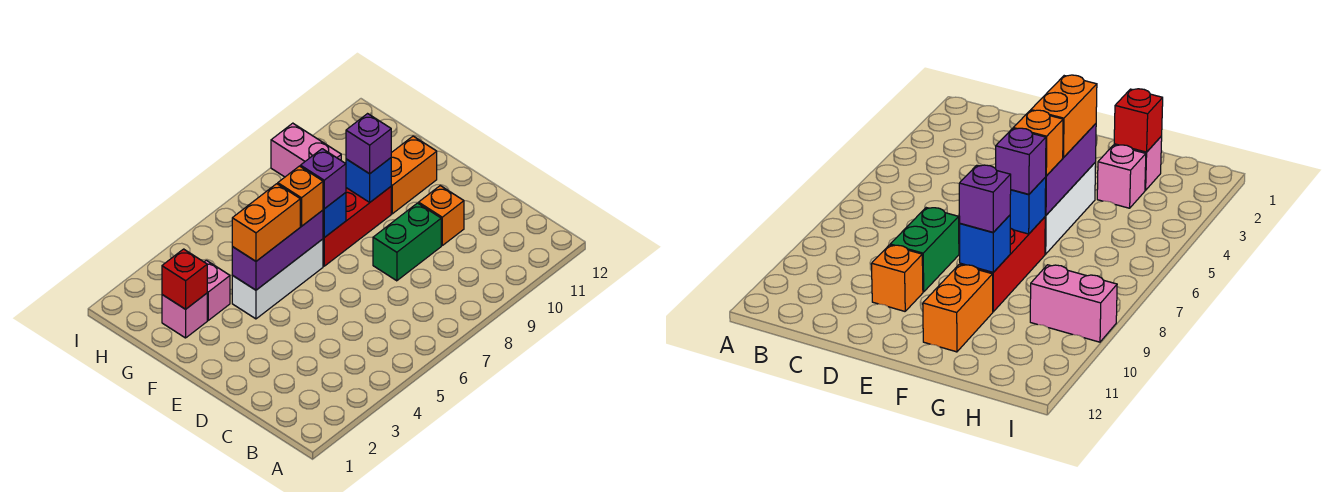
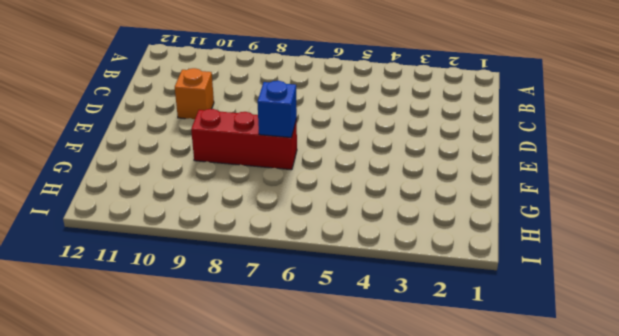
none -> green 1x2 brick [373,203,441,281]
none -> white 1x3 brick [232,239,323,319]
none -> orange 1x2 brick [391,136,437,214]

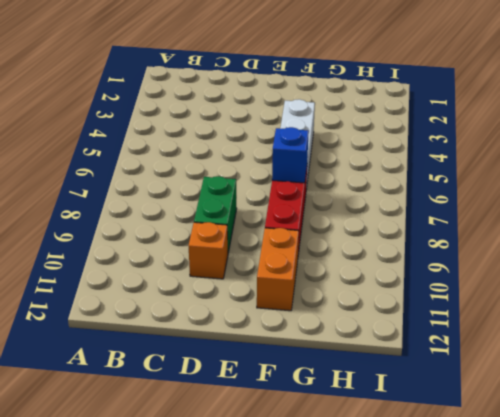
none -> pink 1x1 brick [162,293,207,338]
none -> pink 1x1 brick [205,260,230,320]
none -> pink 1x2 brick [271,123,341,177]

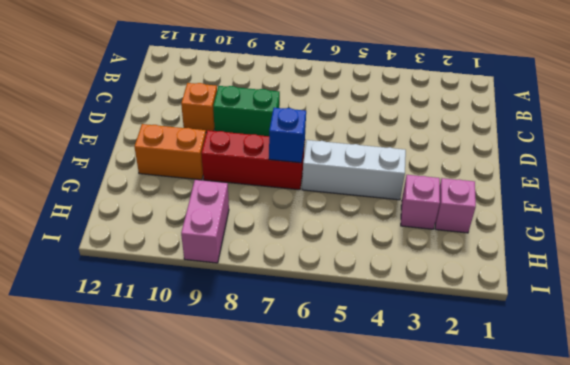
none -> purple 1x3 brick [232,210,323,290]
none -> blue 1x1 brick [346,158,391,203]
none -> red 1x1 brick [162,249,207,309]

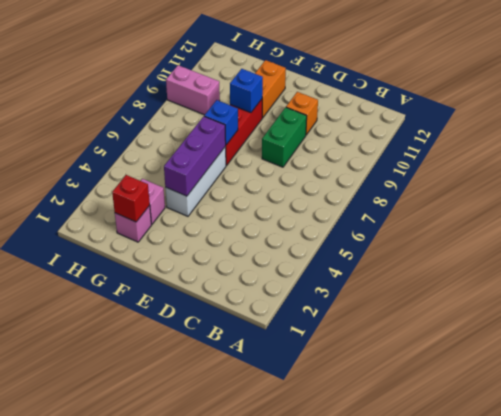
none -> orange 1x2 brick [232,184,300,261]
none -> orange 1x1 brick [278,166,323,226]
none -> purple 1x1 brick [300,149,346,209]

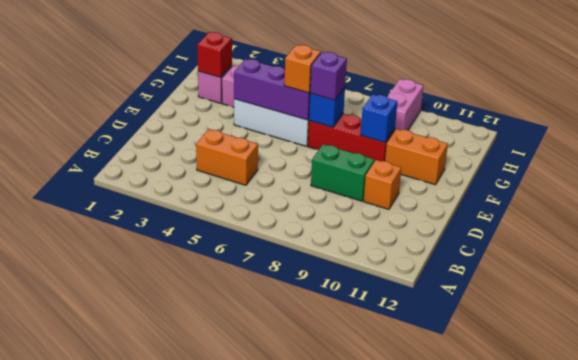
orange 1x2 brick [196,129,258,185] -> orange 1x2 brick moved to [232,184,300,261]
none -> purple 1x1 brick [346,114,391,174]

